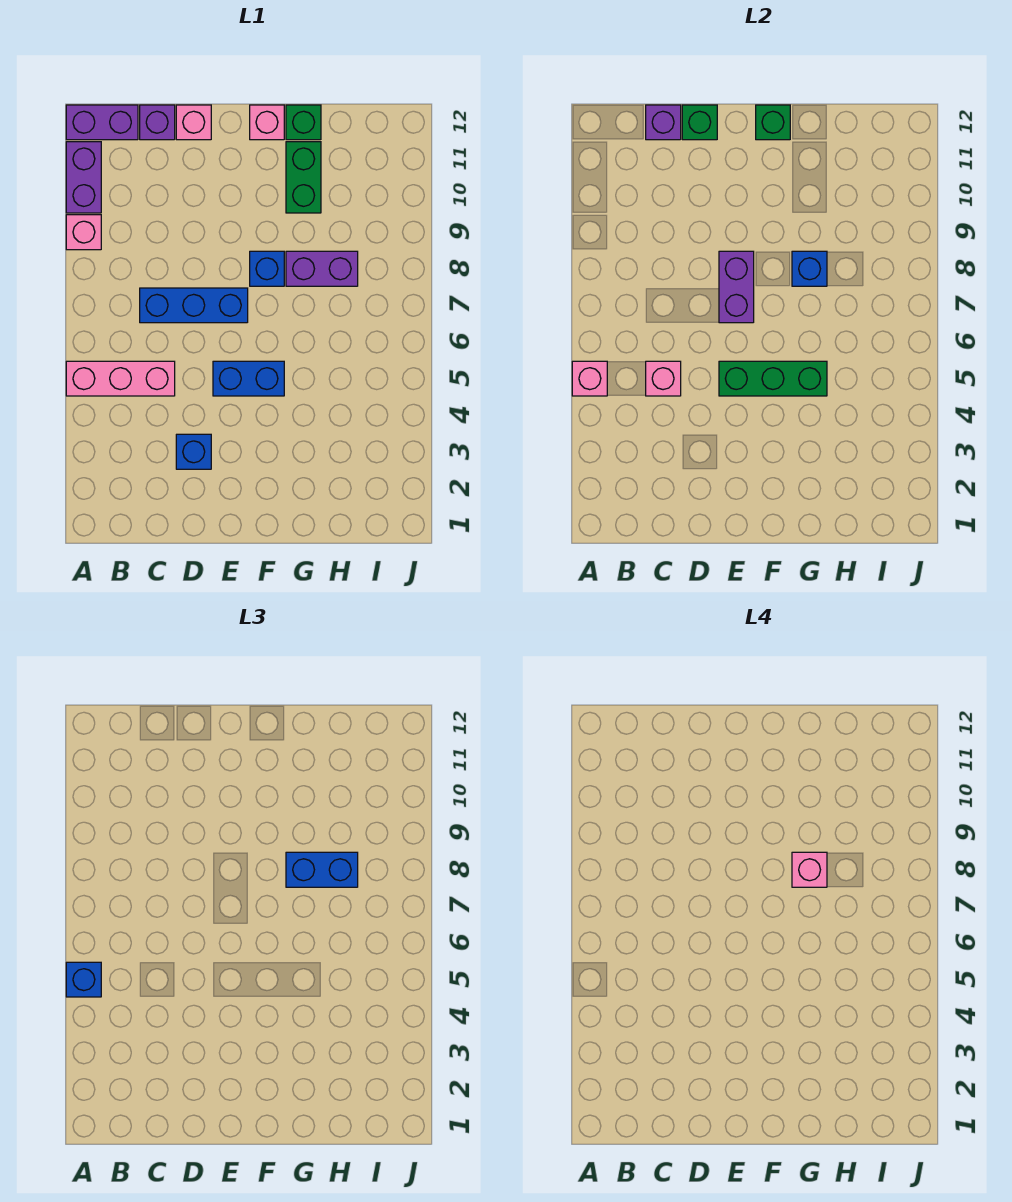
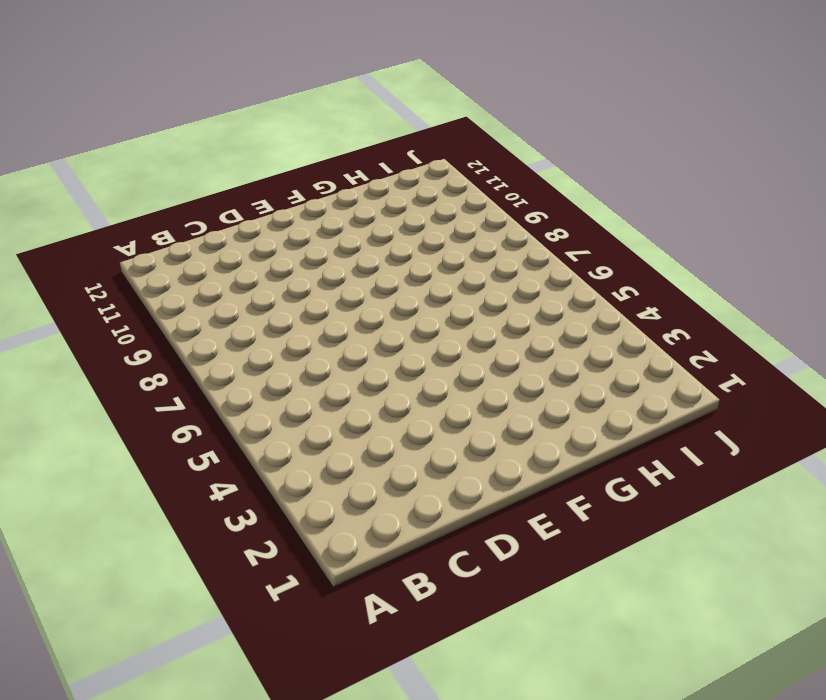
none -> pink 1x3 brick [66,361,175,396]
none -> pink 1x1 brick [66,215,101,250]
none -> purple 1x2 brick [66,142,101,213]

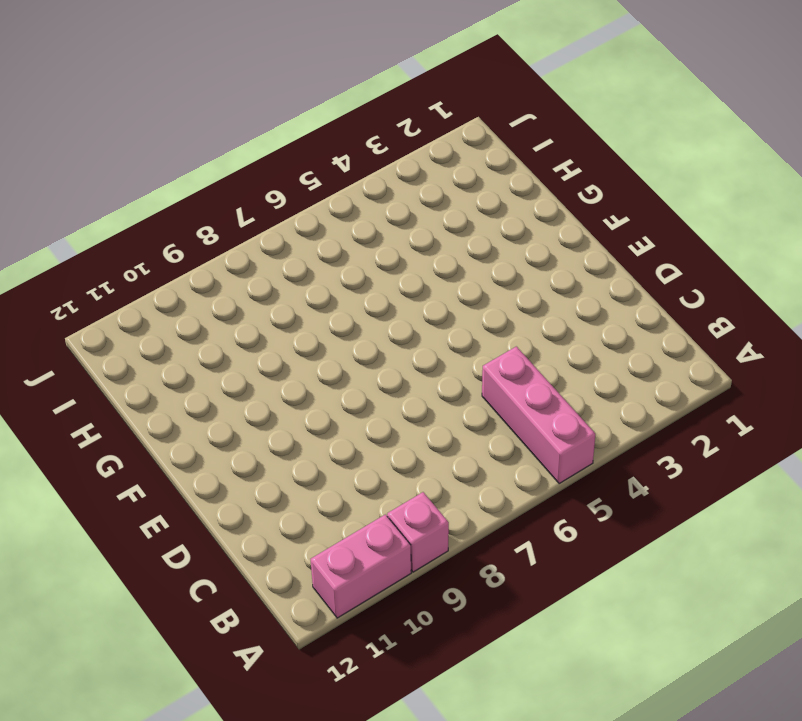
pink 1x2 brick [311,514,411,618] -> purple 1x2 brick [66,142,101,213]
none -> purple 1x2 brick [66,105,138,140]
none -> blue 1x3 brick [140,288,248,323]
none -> purple 1x1 brick [140,105,175,140]

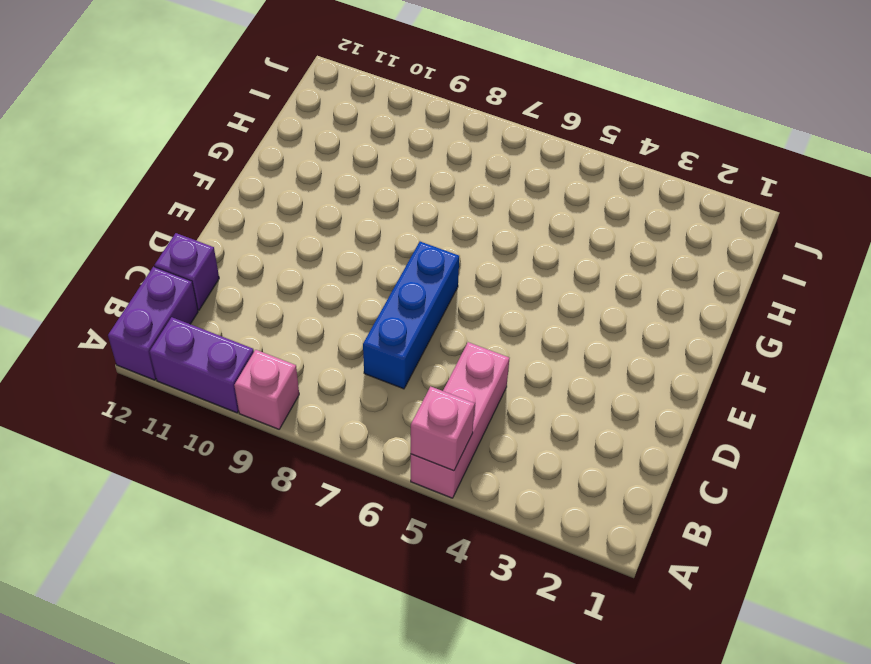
none -> blue 1x1 brick [176,434,211,469]
none -> pink 1x1 brick [176,105,211,140]
none -> blue 1x2 brick [213,361,284,396]

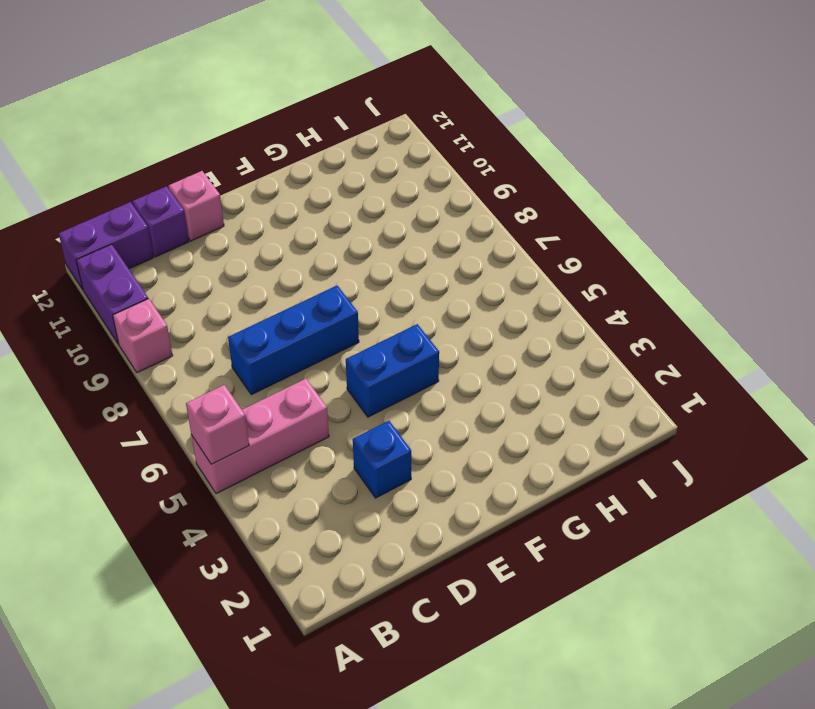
none -> blue 1x1 brick [250,251,284,286]
none -> pink 1x1 brick [250,105,284,140]
none -> purple 1x2 brick [286,251,358,286]

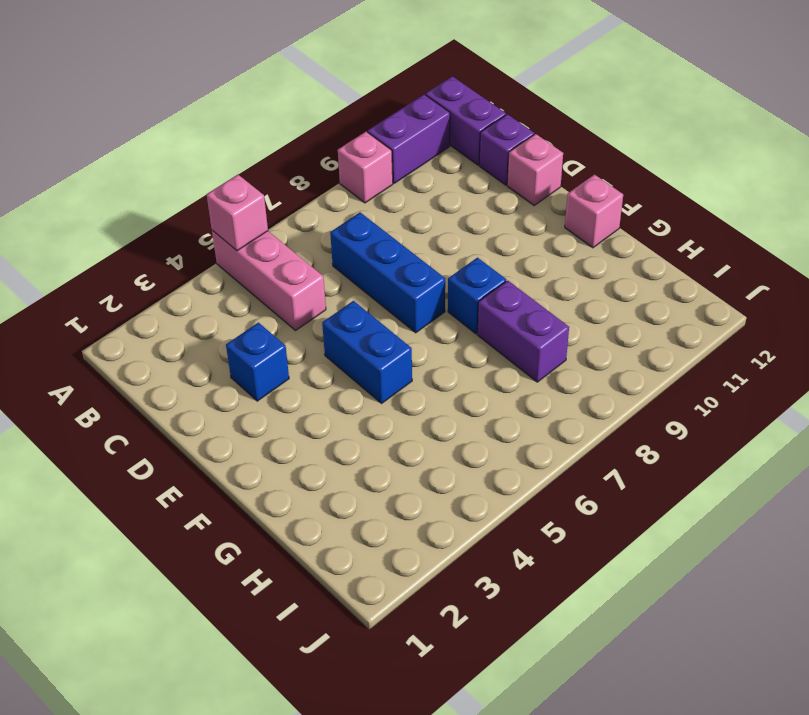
none -> green 1x2 brick [286,142,321,213]
none -> green 1x1 brick [286,105,321,140]
none -> pink 1x1 brick [646,361,681,396]

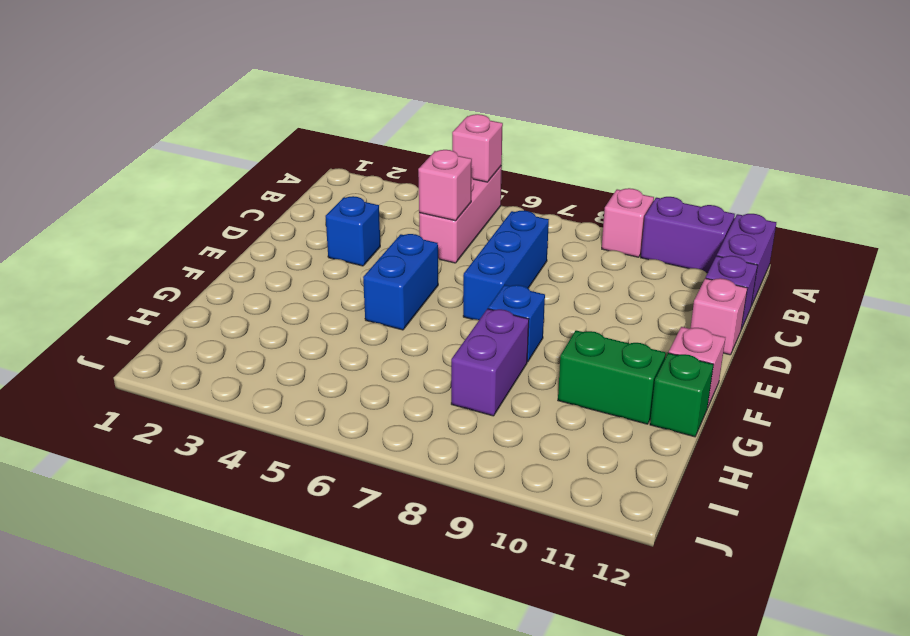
none -> purple 1x1 brick [646,105,681,140]
none -> green 1x1 brick [682,105,717,140]
none -> green 1x3 brick [719,361,827,396]

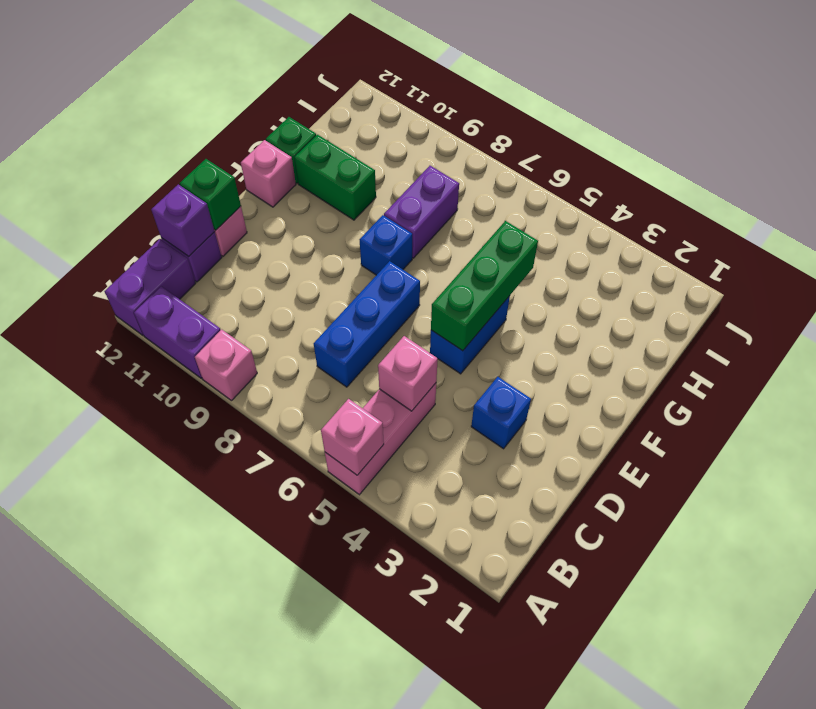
none -> purple 1x2 brick [719,251,754,323]
none -> green 1x1 brick [756,105,790,140]
none -> blue 1x1 brick [792,251,827,286]

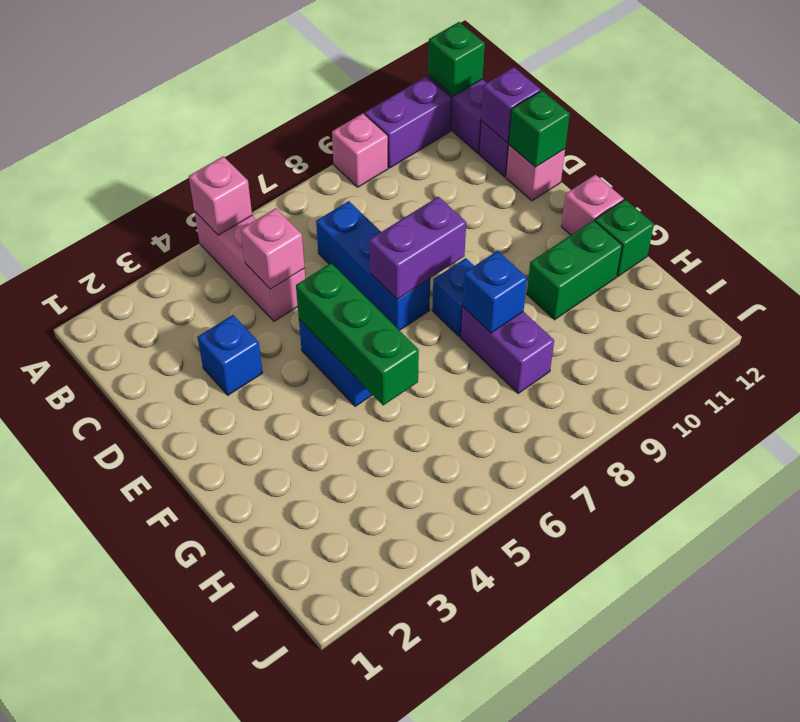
green 1x1 brick [428,22,485,96] -> green 1x1 brick moved to [756,105,790,140]
none -> blue 1x1 brick [66,962,101,997]
none -> blue 1x2 brick [286,852,358,887]
none -> pink 1x1 brick [792,852,827,887]

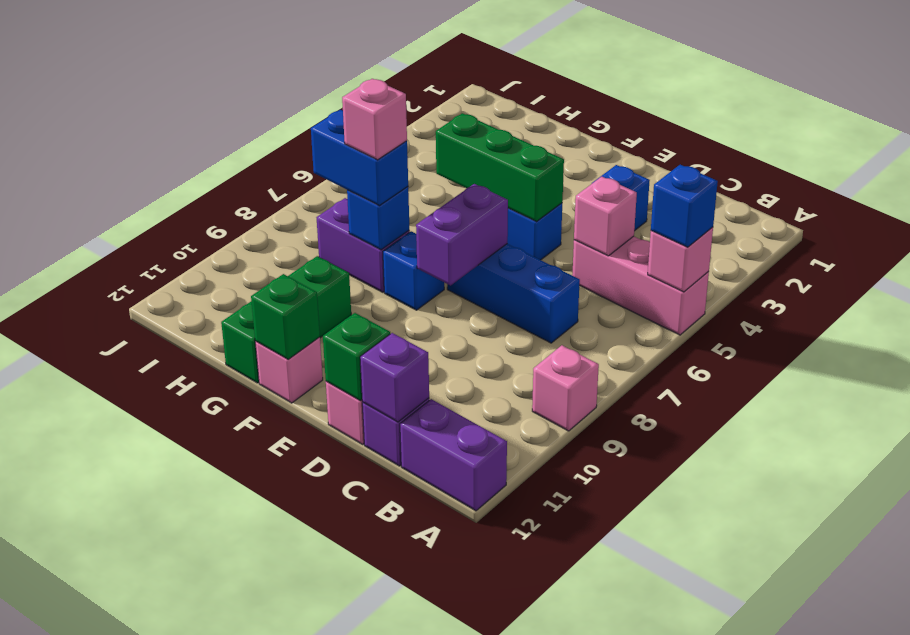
none -> purple 1x2 brick [66,142,101,213]

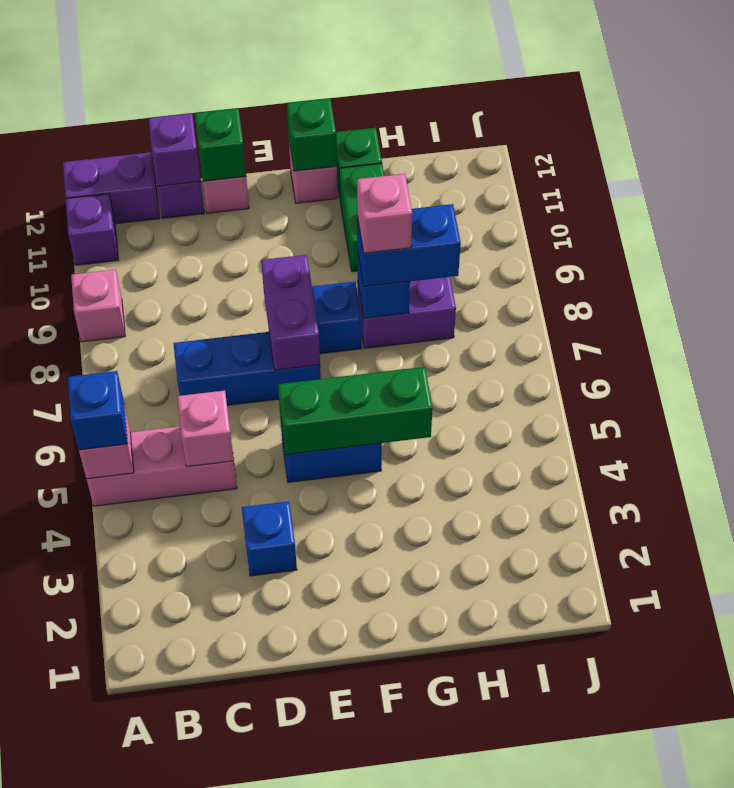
purple 1x1 brick [66,194,118,265] -> purple 1x2 brick [66,142,101,213]

